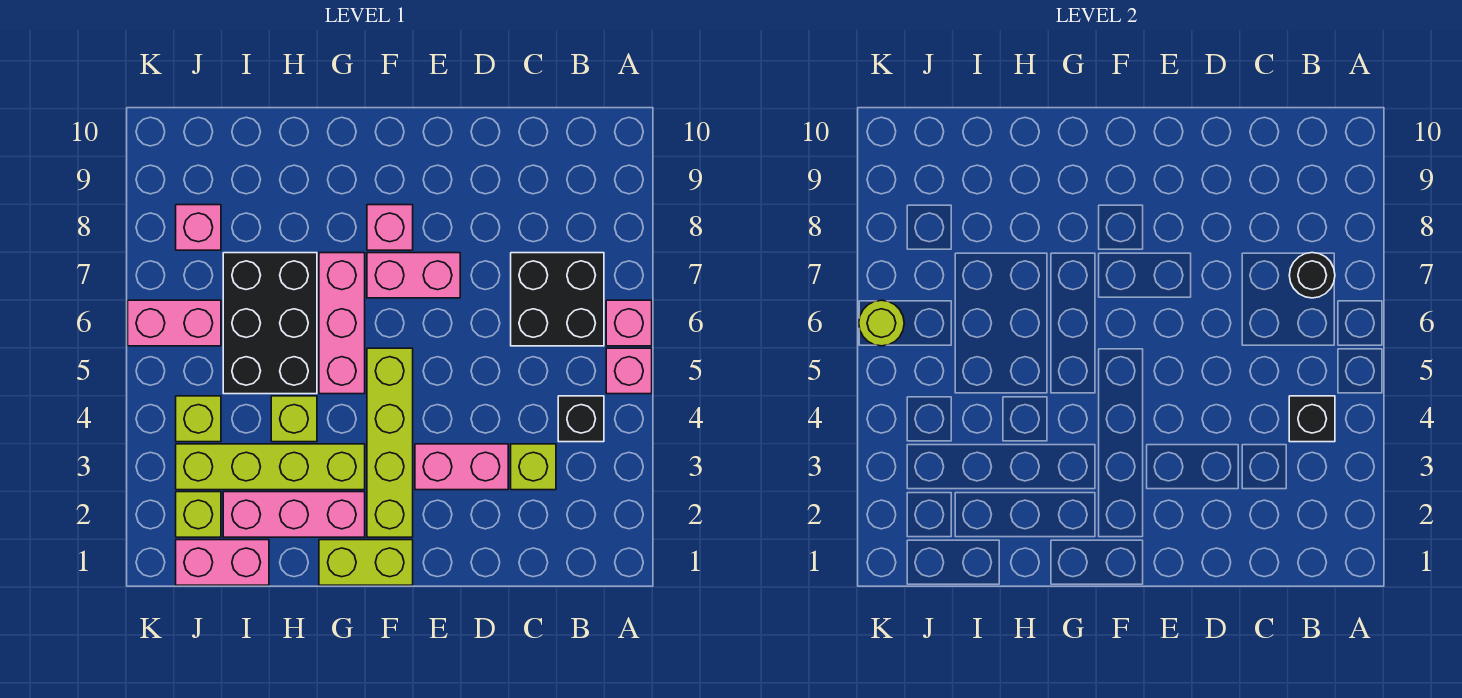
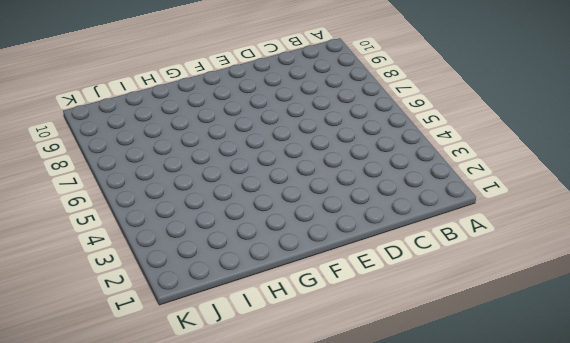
none -> pink 1x1 brick [606,348,652,394]
none -> pink 1x1 brick [606,300,652,346]
none -> black 1x1 brick [558,396,604,442]

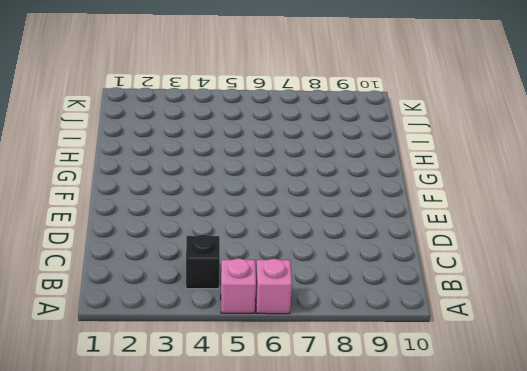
none -> black 2x2 brick [511,253,604,346]
none -> lime 1x1 brick [511,444,556,490]
none -> pink 1x2 brick [415,444,508,490]

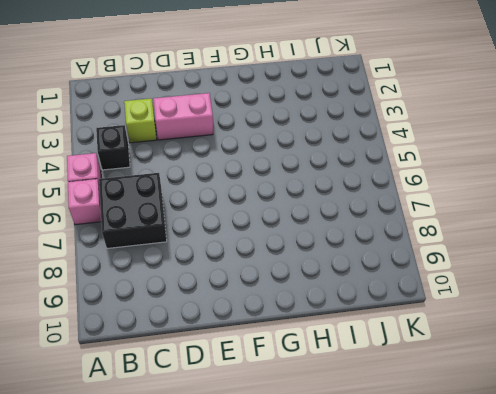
none -> pink 1x2 brick [367,253,460,298]
none -> lime 1x2 brick [319,540,413,585]
none -> lime 1x4 brick [367,348,413,537]

